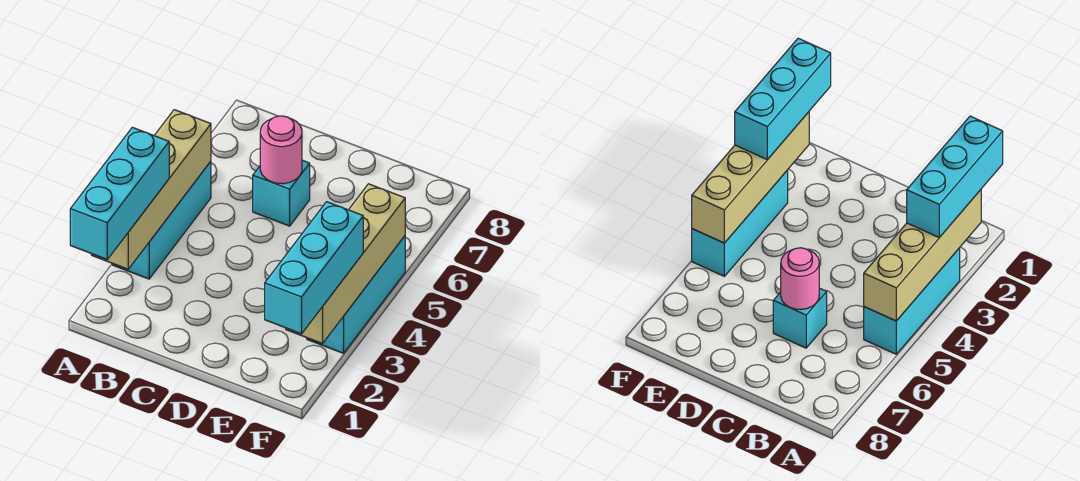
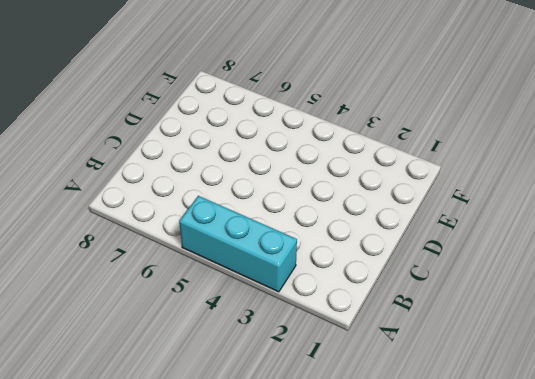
none -> cyan 1x1 brick [253,160,310,226]
none -> cyan 1x3 brick [307,236,405,353]

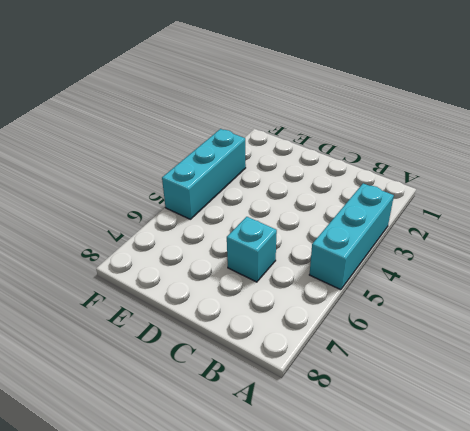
none -> tan 1x4 brick [91,110,211,269]
none -> pink 1x1 round brick [260,116,302,184]

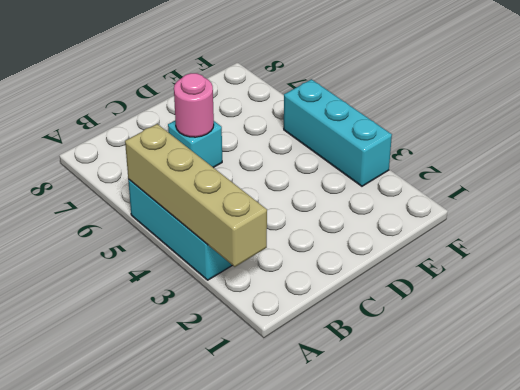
none -> tan 1x4 brick [286,184,405,344]
none -> cyan 1x3 brick [70,127,169,259]

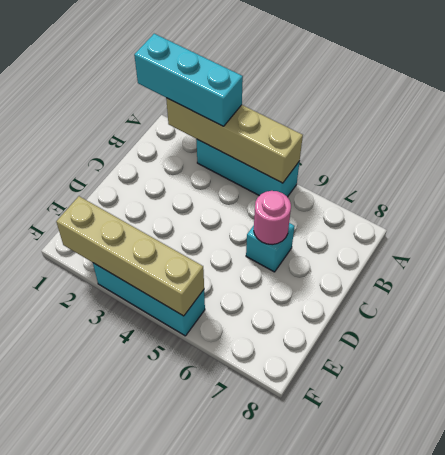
none -> cyan 1x3 brick [265,202,363,334]

